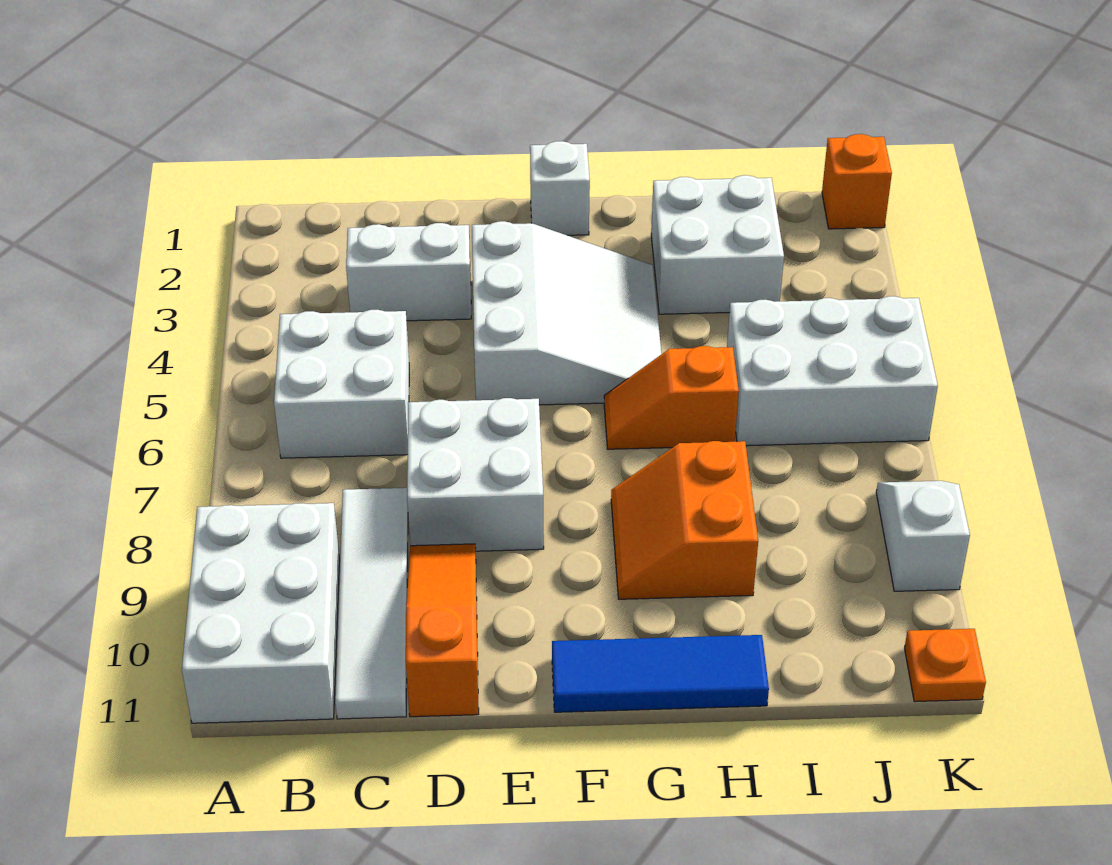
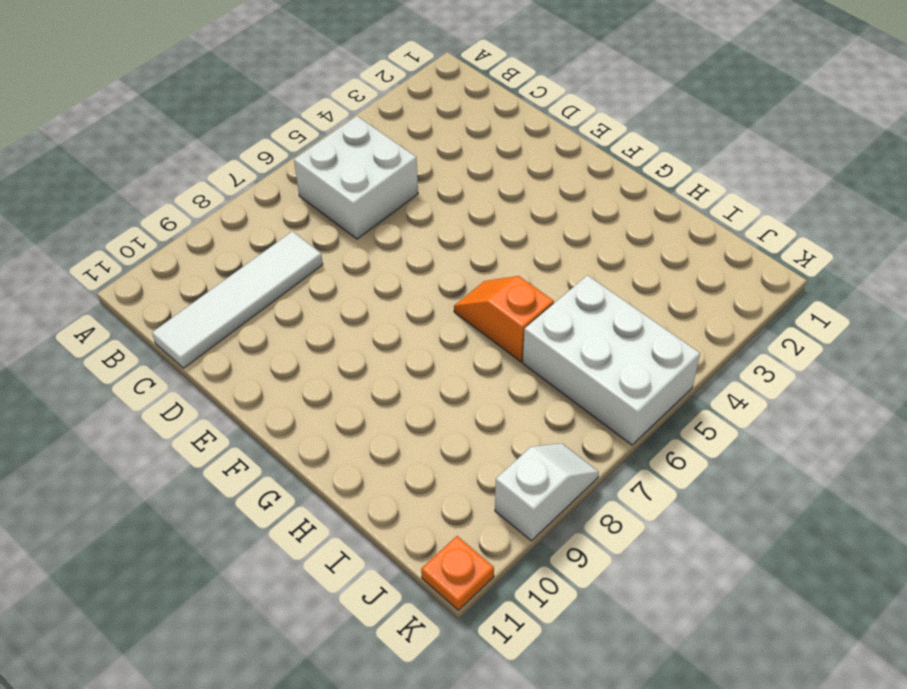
none -> white 2x3 brick [182,503,339,723]
none -> white 1x2 brick [346,223,471,321]
none -> white 2x2 brick [407,398,544,551]

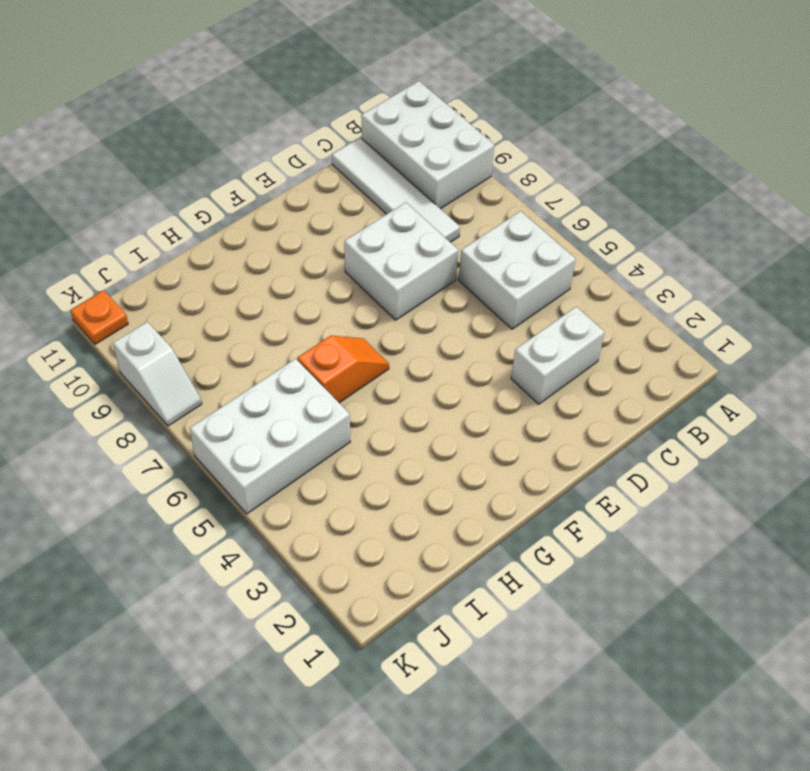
none -> orange 1x3 slope [406,544,479,717]
none -> white 3x3 slope [472,221,662,405]
none -> white 1x1 brick [530,141,590,235]

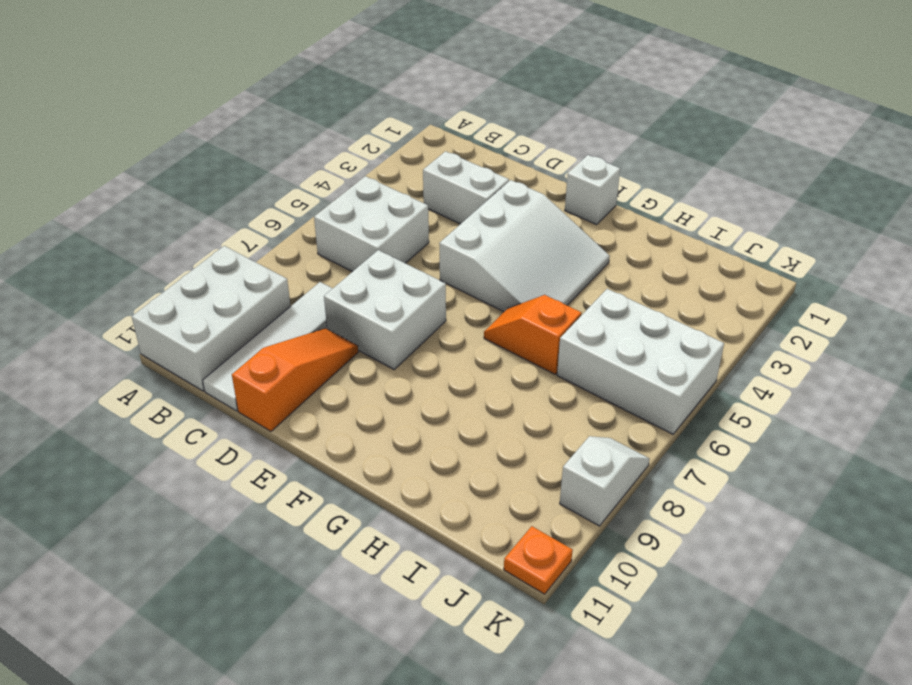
none -> blue 1x3 tile [552,635,769,712]
none -> orange 2x2 slope [611,441,758,599]
none -> white 2x2 brick [651,175,784,314]

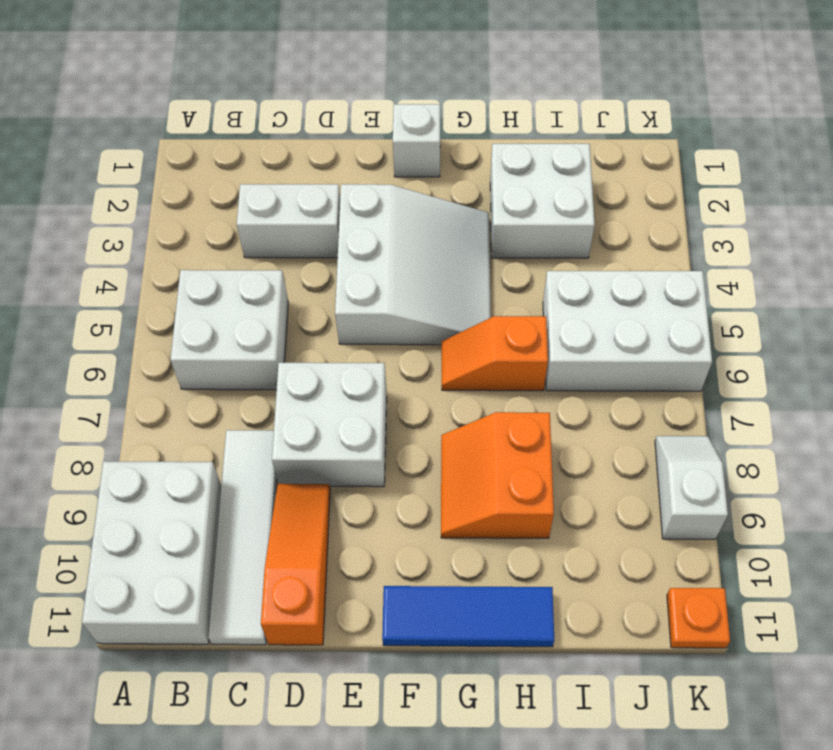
none -> orange 1x1 brick [822,134,892,229]

